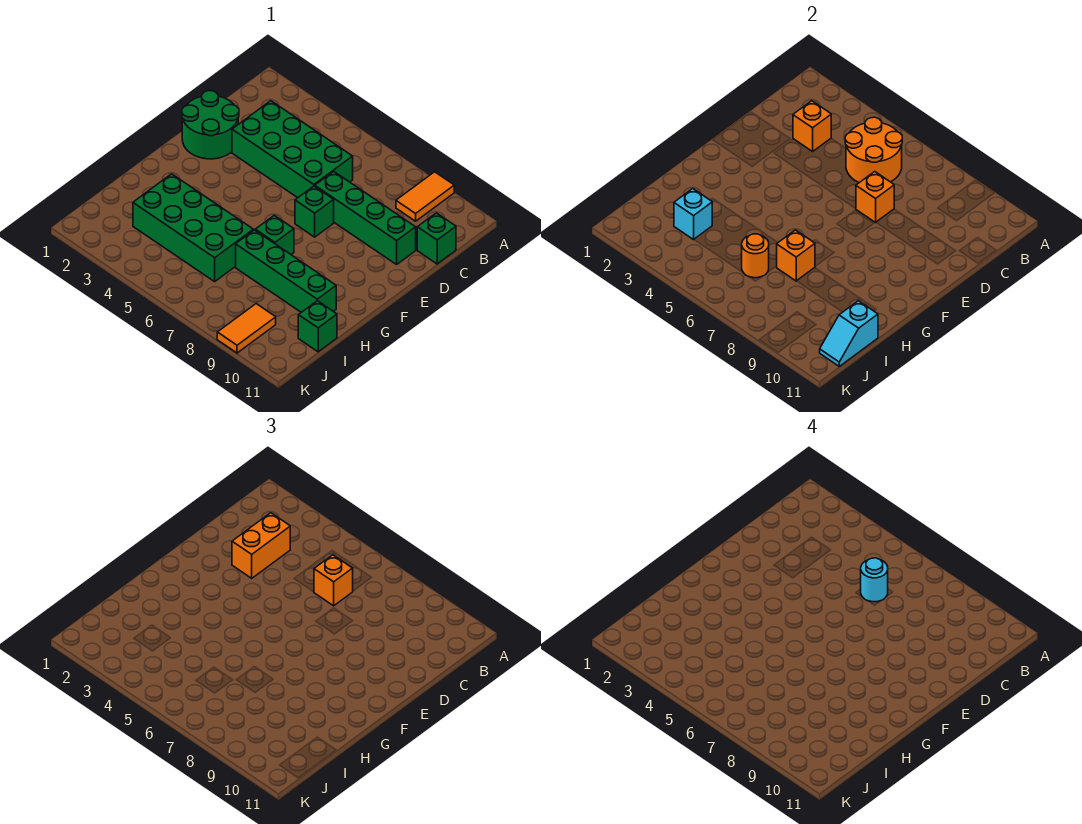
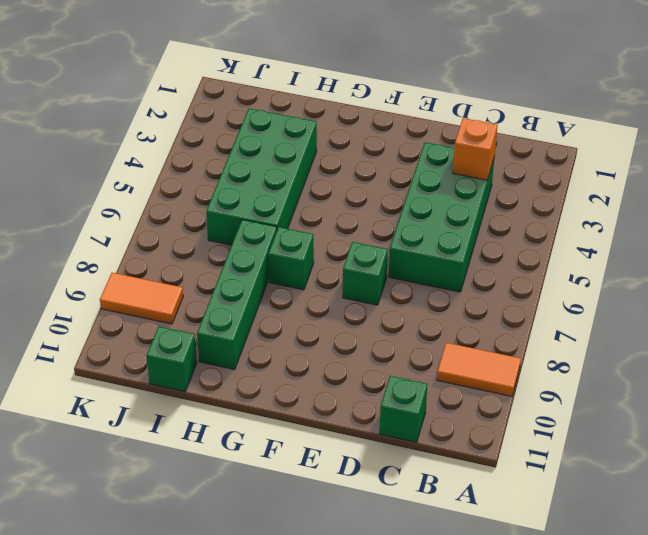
none -> green 2x2 round brick [182,91,239,159]
none -> green 1x4 brick [315,172,416,264]
none -> orange 2x2 round brick [845,117,902,183]

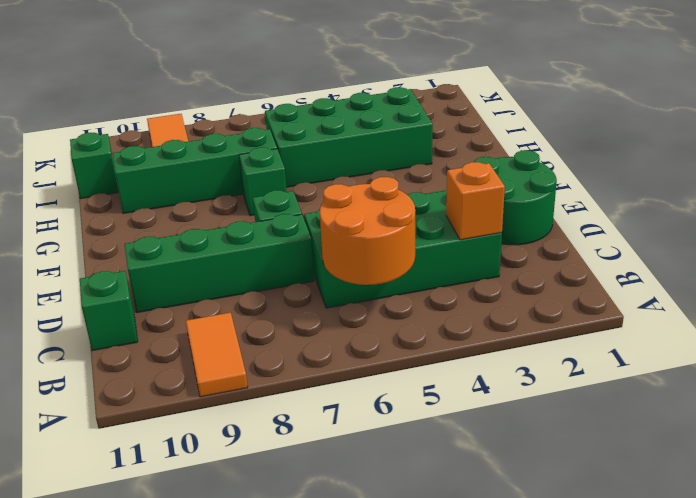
none -> orange 1x1 brick [856,172,894,222]
none -> orange 1x1 brick [777,230,815,281]
none -> cyan 1x1 brick [674,189,712,240]

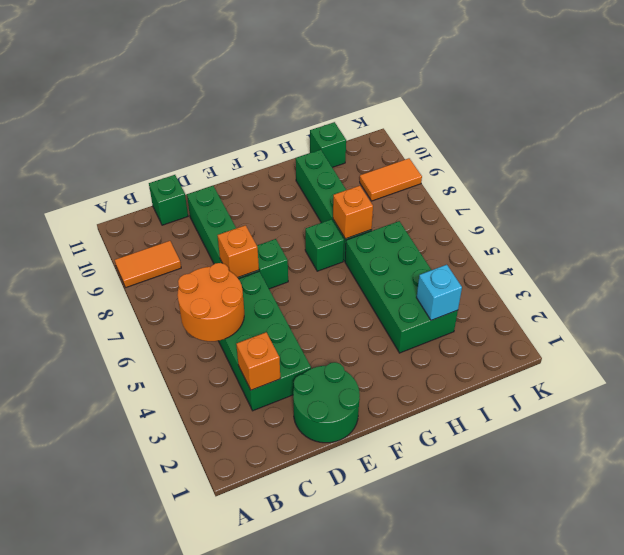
none -> orange 1x1 round brick [742,234,769,278]
none -> cyan 1x2 slope [820,301,878,366]
none -> orange 1x2 brick [232,513,290,578]

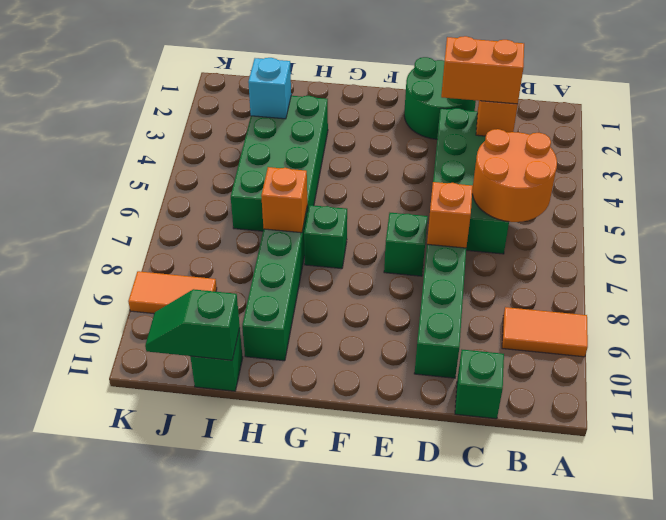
green 1x2 slope [145,289,240,360] -> cyan 1x2 slope [820,301,878,366]
none -> orange 1x1 round brick [742,234,769,278]
none -> orange 1x1 brick [314,555,353,606]
none -> cyan 1x1 round brick [861,558,888,602]

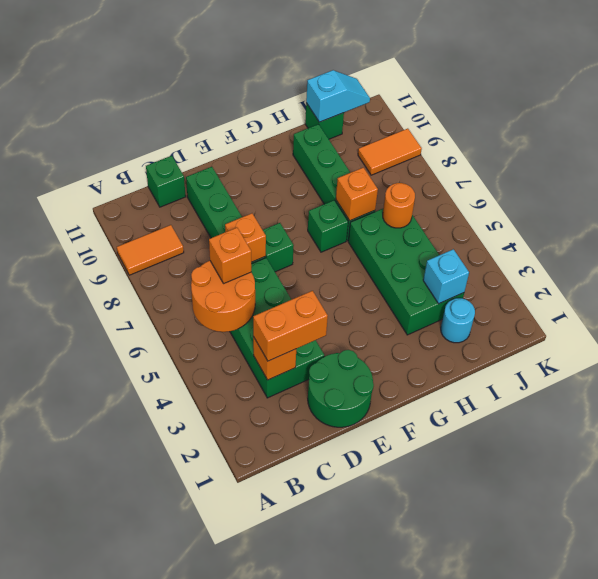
cyan 1x1 round brick [441,298,475,343] -> cyan 1x1 round brick moved to [861,558,888,602]

